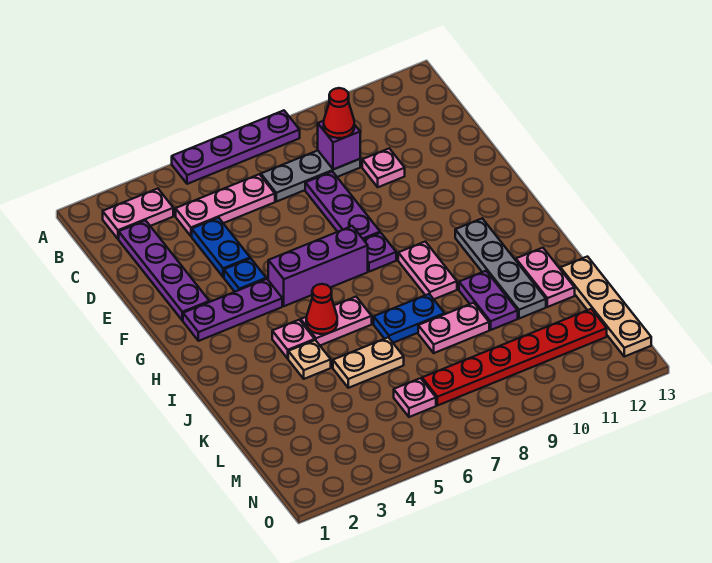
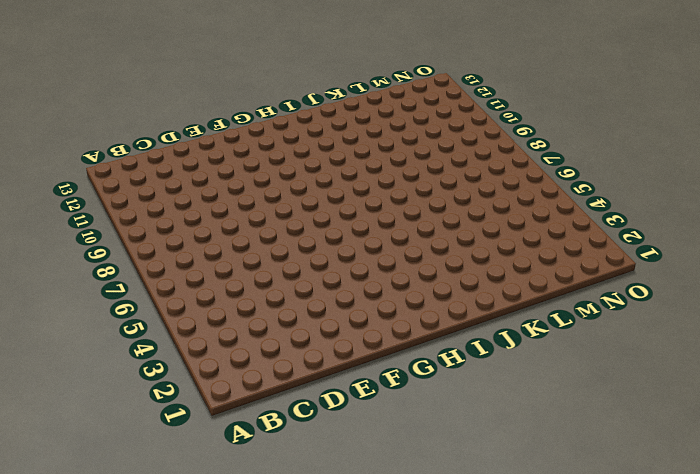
none -> purple 1x4 plate [172,110,300,184]
none -> pink 1x2 plate [103,189,173,239]
none -> purple 1x4 plate [119,220,209,321]

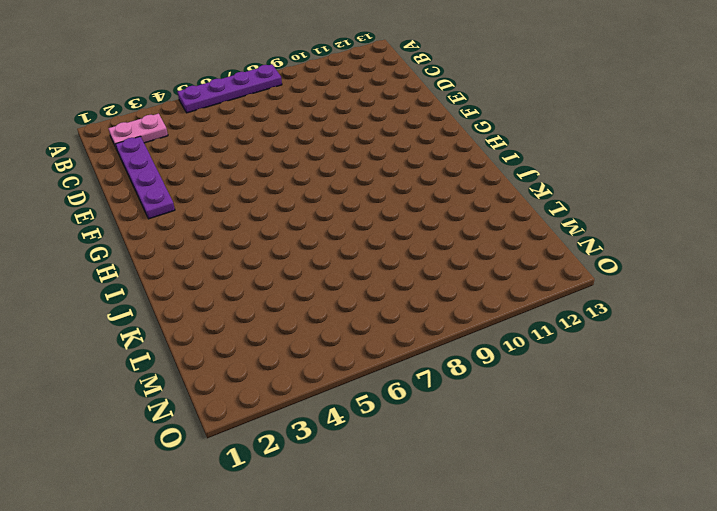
none -> pink 1x3 plate [176,174,275,236]
none -> grey 1x3 plate [261,151,360,202]
none -> blue 1x2 plate [192,218,250,277]

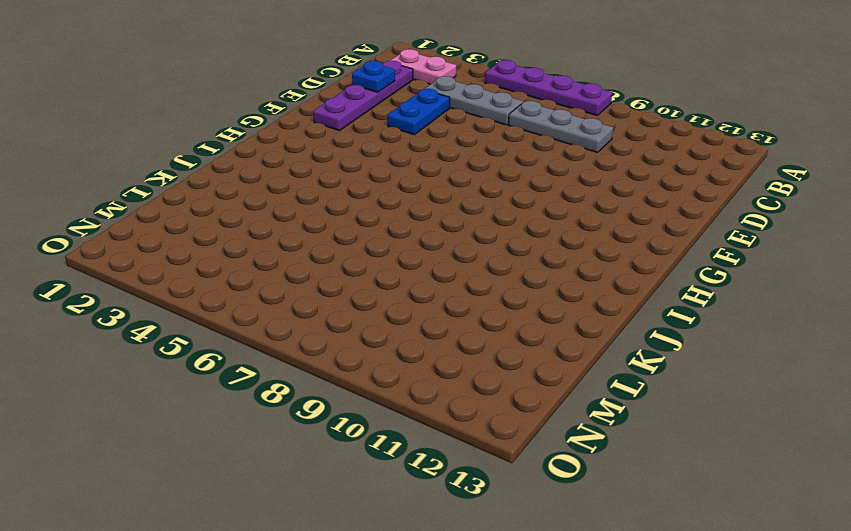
grey 1x3 plate [425,76,523,125] -> pink 1x3 plate [176,174,275,236]
blue 1x1 plate [352,61,395,92] -> blue 1x1 plate moved to [224,258,266,292]
none -> purple 1x3 plate [305,172,380,240]
none -> pink 1x1 plate [362,148,405,187]
none -> purple 1x3 plate [183,279,282,341]

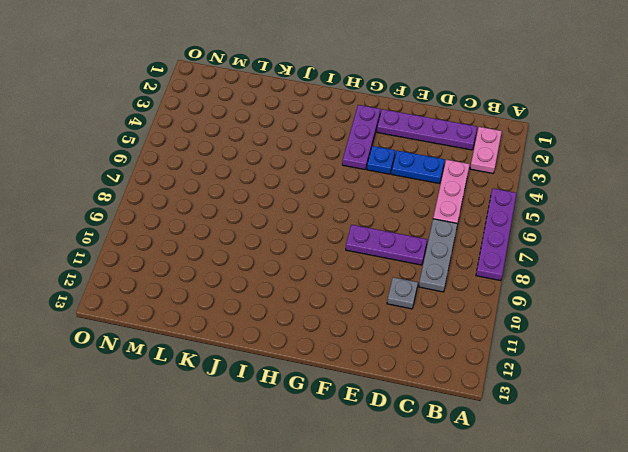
grey 1x1 plate [387,277,418,309] -> pink 1x1 plate [362,148,405,187]
none -> purple 1x3 brick [268,226,368,306]
none -> purple 1x1 plate [364,233,396,272]
none -> pink 1x2 plate [398,242,457,299]

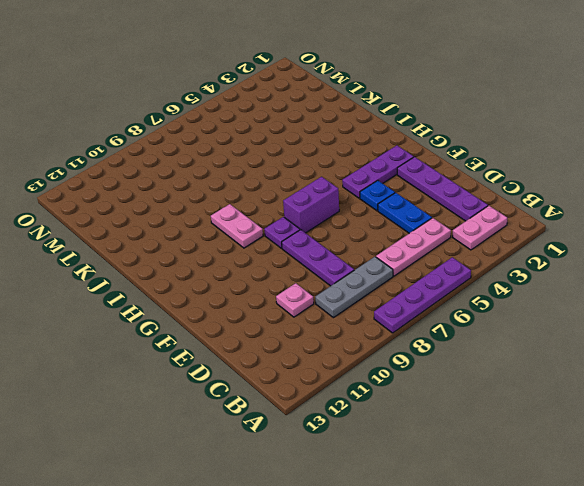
purple 1x2 brick [283,177,339,233] -> purple 1x3 brick [268,226,368,306]
none -> grey 1x4 plate [455,219,546,319]
none -> pink 1x1 plate [272,320,315,358]
none -> pink 1x2 plate [301,297,372,345]

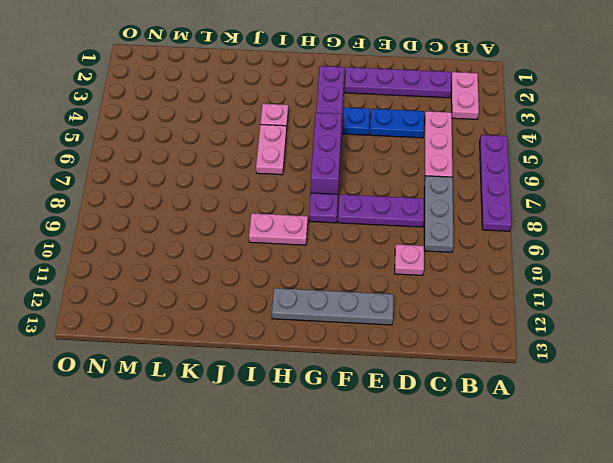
grey 1x4 plate [272,288,393,325] -> grey 1x4 plate moved to [455,219,546,319]
none -> tan 1x1 plate [288,340,331,379]
none -> blue 1x2 plate [374,294,445,343]
none -> purple 1x2 plate [459,271,518,330]

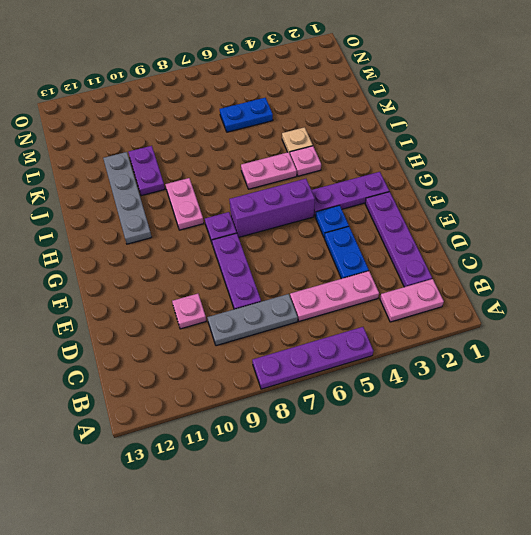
blue 1x2 plate [220,98,273,132] -> blue 1x2 plate moved to [374,294,445,343]
none -> pink 1x2 plate [516,248,575,307]
none -> tan 1x2 plate [333,337,404,388]
none -> pink 1x2 plate [418,303,489,353]

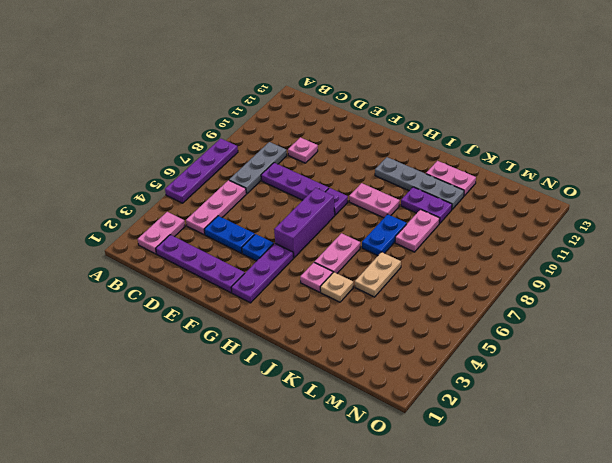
none -> tan 1x4 plate [561,257,651,357]
none -> pink 1x1 plate [394,378,436,417]
none -> red 1x6 plate [422,309,607,406]

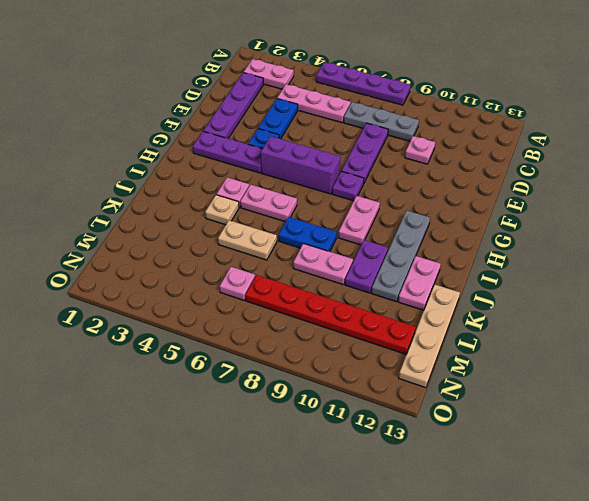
none -> purple 1x1 brick [318,121,360,170]
none -> red 1x1 cone [306,284,337,334]
none -> red 1x1 cone [324,88,354,138]

